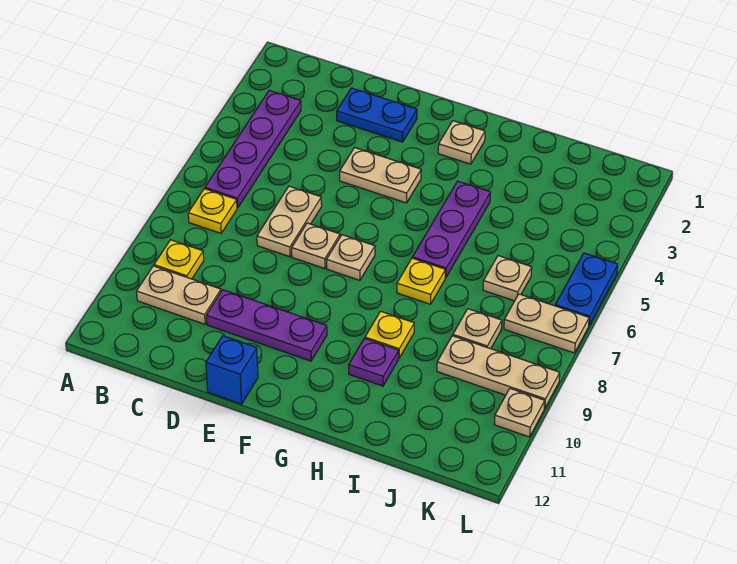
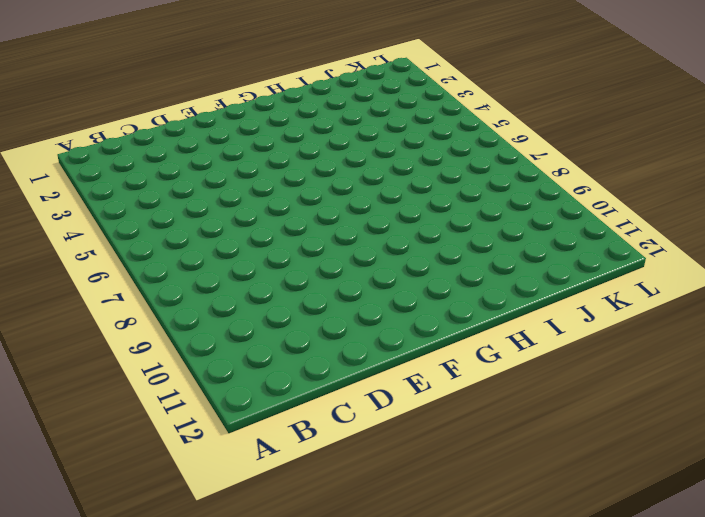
none -> purple 1x4 plate [205,90,301,208]
none -> yellow 1x1 plate [188,189,237,233]
none -> yellow 1x1 plate [154,240,204,279]

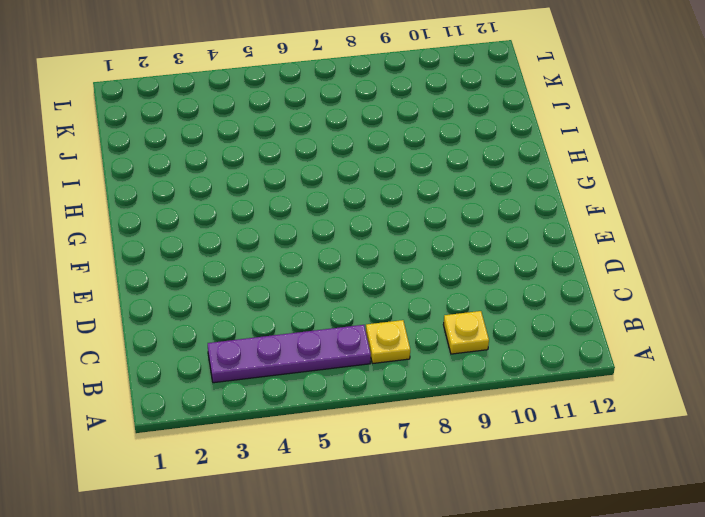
none -> tan 1x2 plate [137,266,221,324]
none -> blue 1x2 plate [337,88,417,142]
none -> tan 1x2 plate [257,186,322,257]

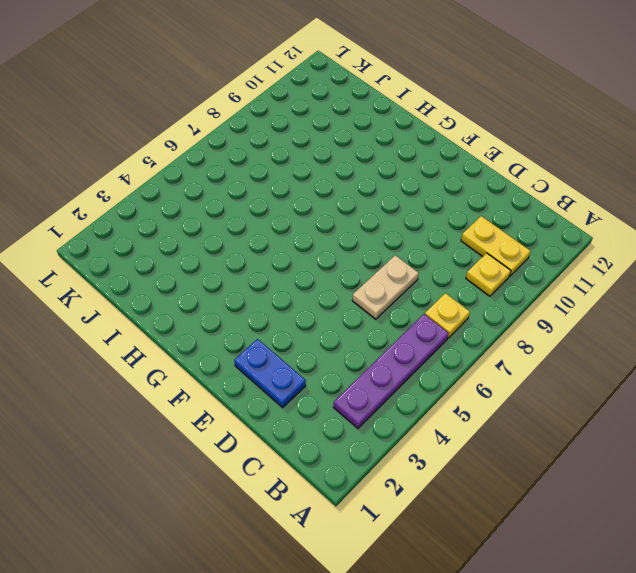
yellow 1x2 plate [461,216,531,276] -> tan 1x2 plate [137,266,221,324]
none -> purple 1x3 plate [206,290,327,361]
none -> tan 1x2 plate [340,148,421,203]
none -> tan 1x1 plate [292,223,340,269]

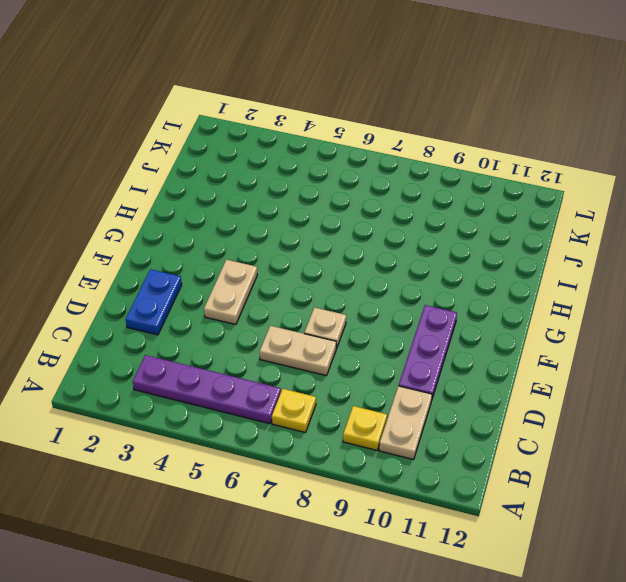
none -> blue 1x1 brick [206,336,258,404]
none -> tan 1x1 plate [327,235,375,280]
none -> tan 1x1 plate [438,121,485,164]

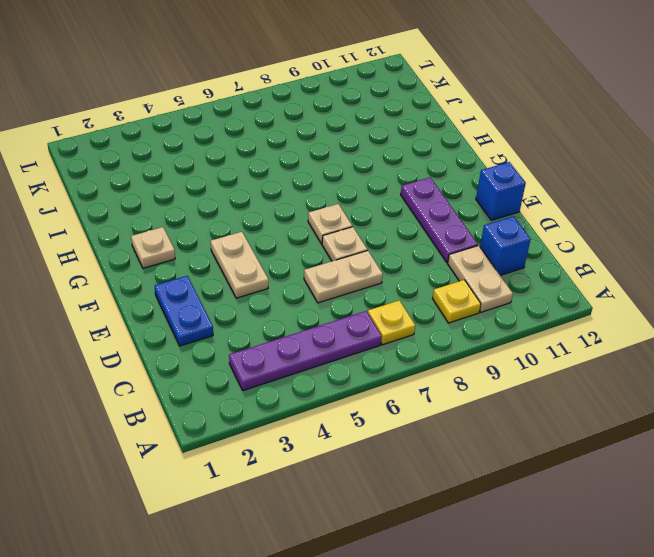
blue 1x1 brick [480,216,531,275] -> none
none -> purple 1x3 plate [413,181,491,278]
none -> yellow 1x1 plate [397,258,445,304]
none -> yellow 1x1 plate [365,311,414,358]

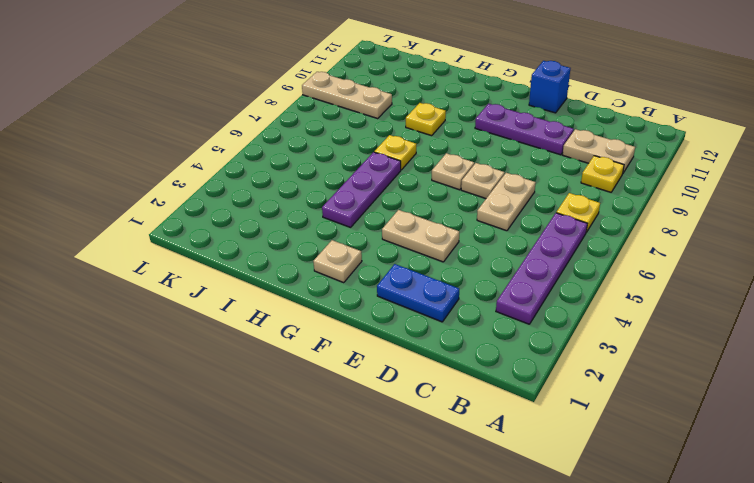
none -> purple 1x1 plate [349,338,399,386]
none -> tan 1x1 plate [483,256,532,301]
none -> tan 1x1 plate [453,309,502,349]

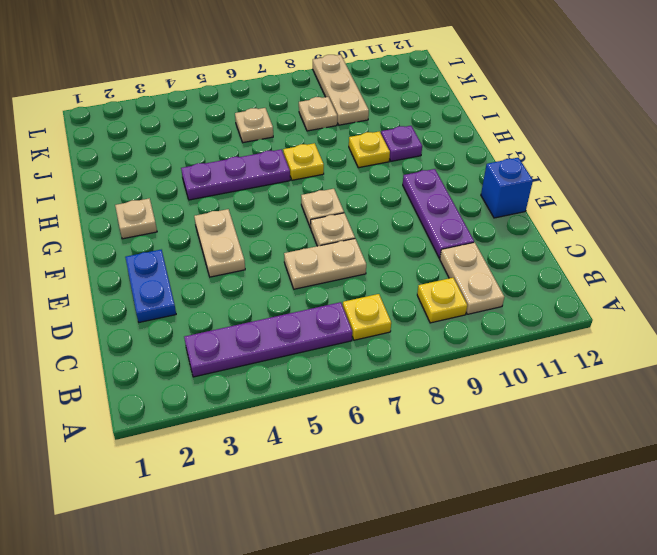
none -> tan 1x2 plate [504,294,589,353]
none -> blue 1x2 plate [555,253,618,325]
none -> tan 1x1 plate [494,389,545,437]

